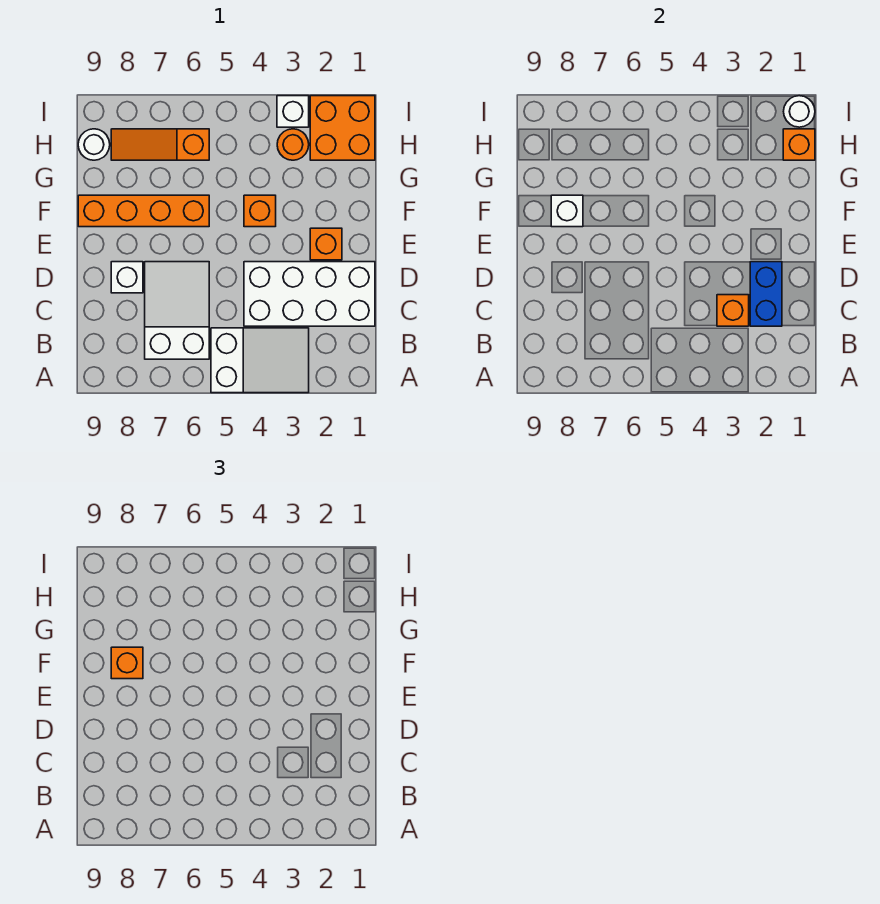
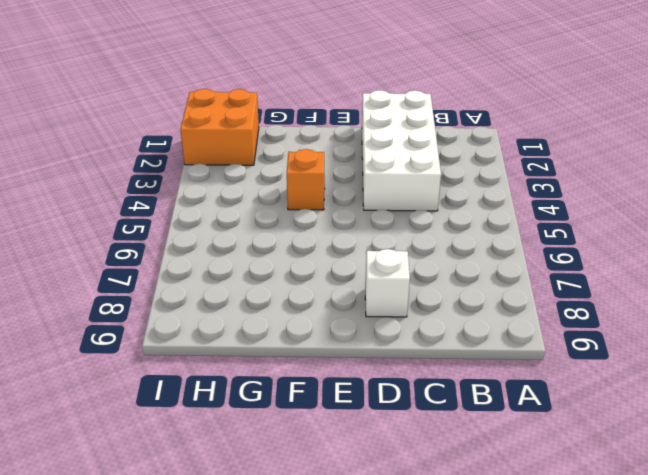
none -> white 2x3 slope [211,328,309,393]
none -> white 2x3 slope [145,262,209,359]
none -> orange 1x1 brick [310,228,342,260]

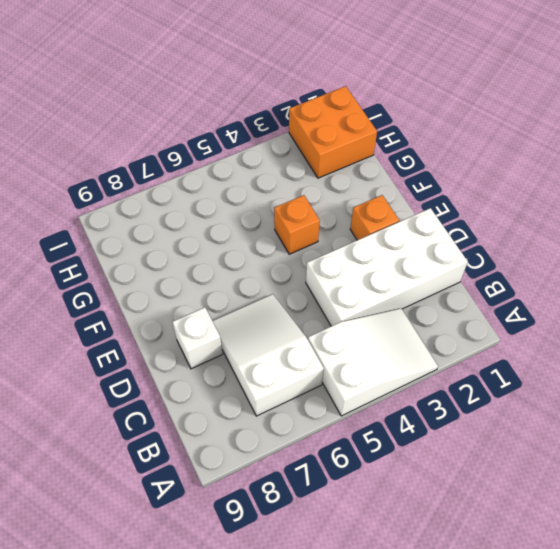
none -> orange 1x4 brick [78,195,209,227]
none -> orange 1x1 round brick [277,129,309,160]
none -> orange 1x3 slope [111,129,209,160]

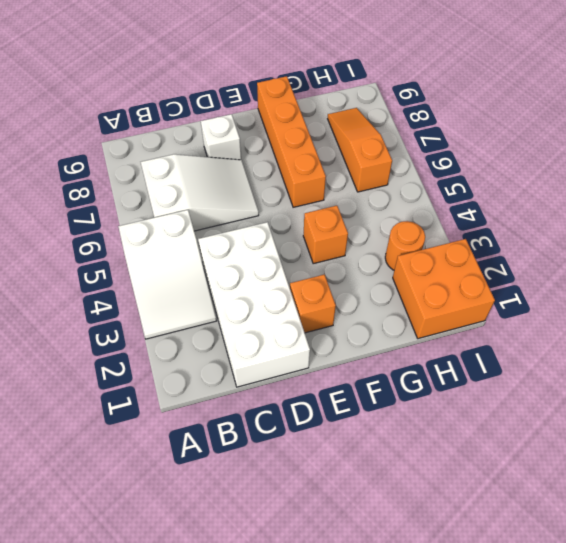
none -> white 1x1 round brick [78,129,110,160]
none -> white 1x1 brick [277,96,309,127]
none -> blue 1x2 brick [750,262,782,326]

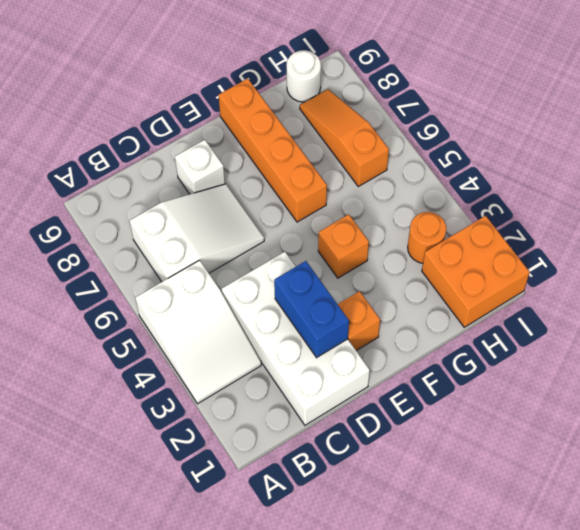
blue 1x2 brick [274,261,349,358] -> blue 1x2 brick turned to [750,262,782,326]
none -> white 1x1 brick [277,96,309,127]
none -> orange 1x1 brick [717,295,749,326]
none -> white 1x1 brick [551,195,583,227]

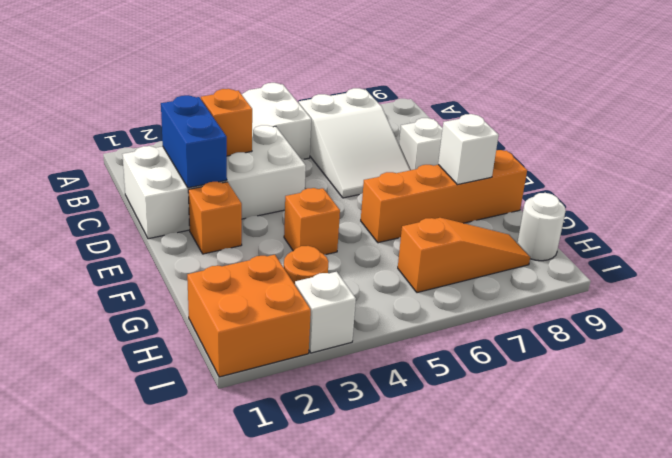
none -> orange 1x1 brick [783,129,815,160]
none -> white 1x1 round brick [784,96,815,127]
none -> orange 1x1 brick [111,647,143,679]

